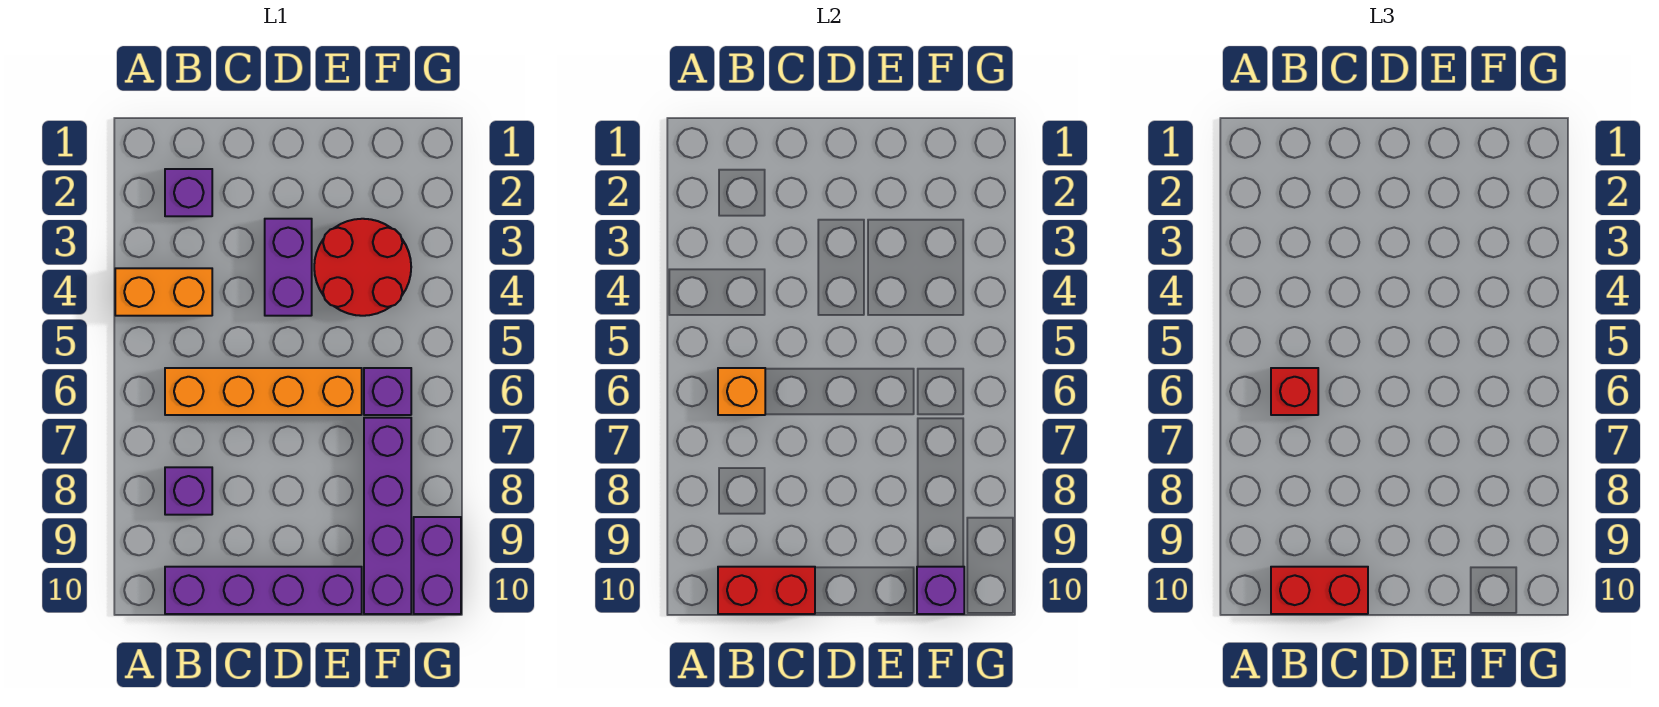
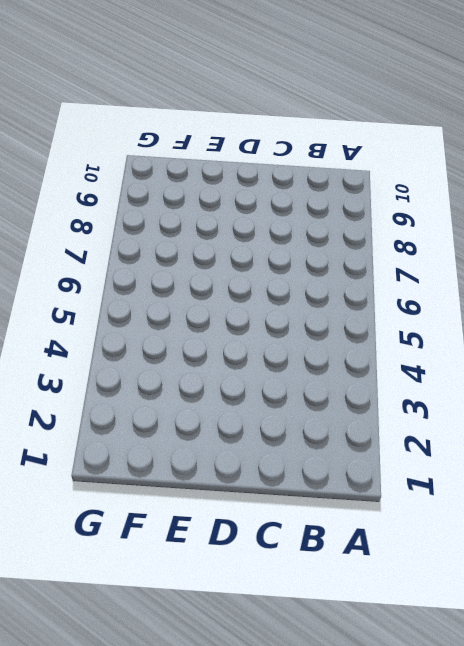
none -> orange 1x2 brick [115,268,212,316]
none -> purple 1x1 brick [165,169,212,216]
none -> orange 1x4 brick [165,368,362,415]

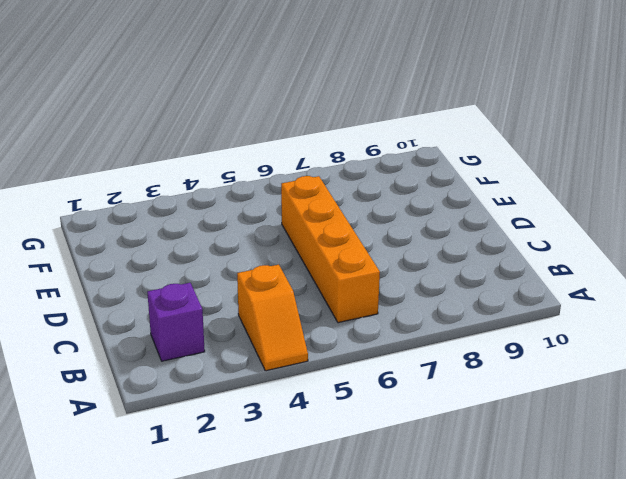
orange 1x2 slope [237,265,308,371] -> orange 1x2 brick [115,268,212,316]
none -> purple 1x1 brick [165,467,212,515]
none -> purple 1x4 brick [165,567,362,614]
none -> purple 1x2 brick [265,219,312,316]

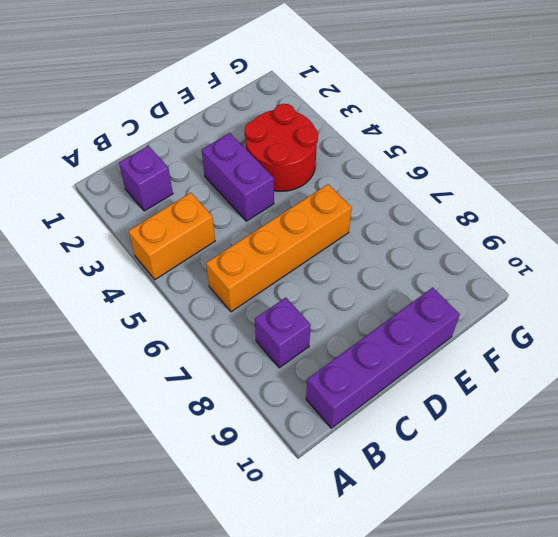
none -> purple 1x1 brick [364,368,411,415]
none -> purple 1x4 brick [364,418,411,614]
none -> purple 1x2 brick [414,517,461,614]

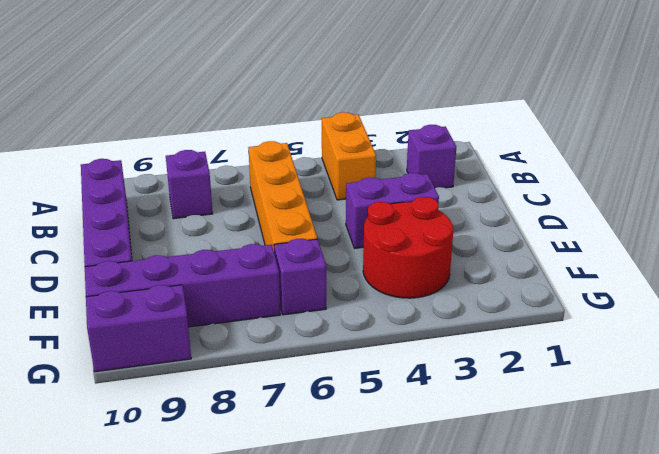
none -> orange 1x1 brick [718,368,765,415]
none -> red 1x2 brick [718,567,815,614]
none -> purple 1x1 brick [917,567,964,614]

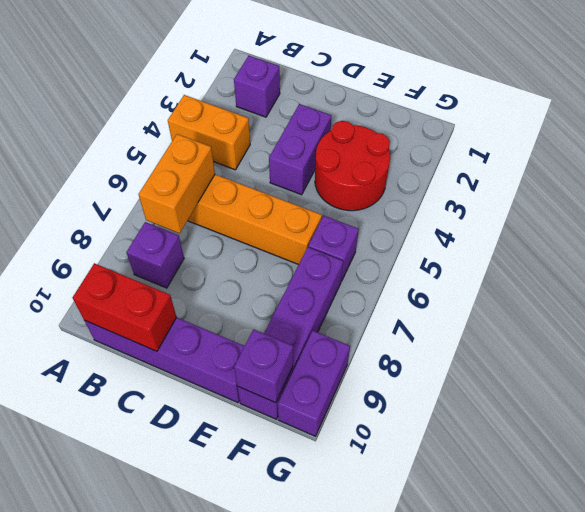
orange 1x2 brick [139,134,215,233] -> orange 1x1 brick [718,368,765,415]
none -> red 1x1 brick [1271,368,1318,415]
none -> red 1x2 brick [1271,567,1368,614]

